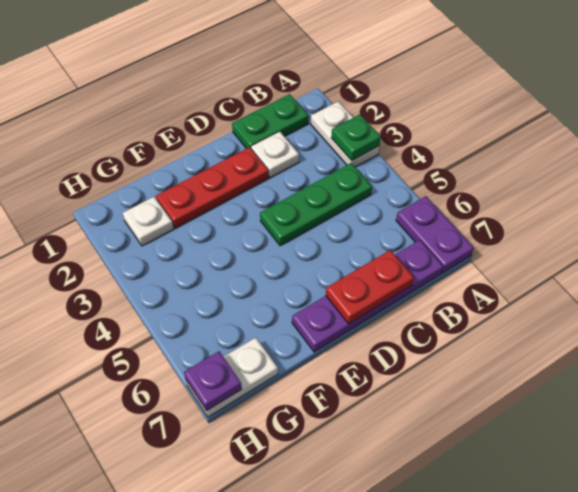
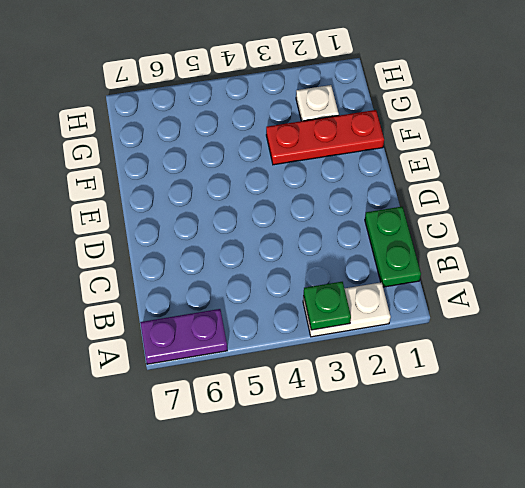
red 1x3 plate [266,110,384,165] -> red 1x3 plate turned to [156,147,269,228]
none -> green 1x3 plate [260,163,372,246]
none -> purple 1x4 plate [292,240,443,352]
none -> white 1x1 plate [251,132,299,178]

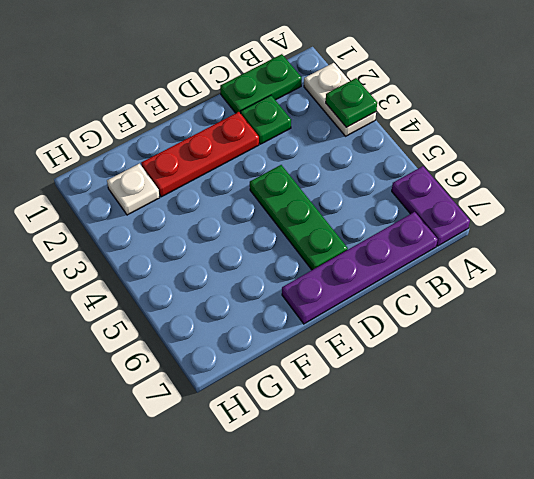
green 1x1 plate [241,95,291,144] -> white 1x1 plate [251,132,299,178]
green 1x3 plate [250,165,348,270] -> green 1x3 plate turned to [260,163,372,246]
none -> white 1x2 plate [186,338,278,417]
none -> red 1x2 plate [326,250,414,324]
none -> purple 1x1 plate [184,351,242,411]

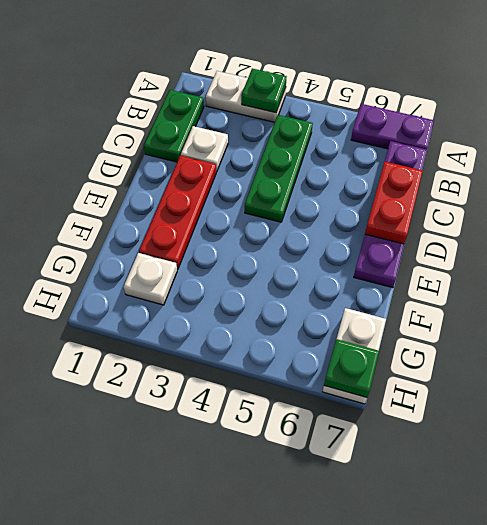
green 1x1 plate [324,339,379,397] -> purple 1x1 plate [184,351,242,411]

